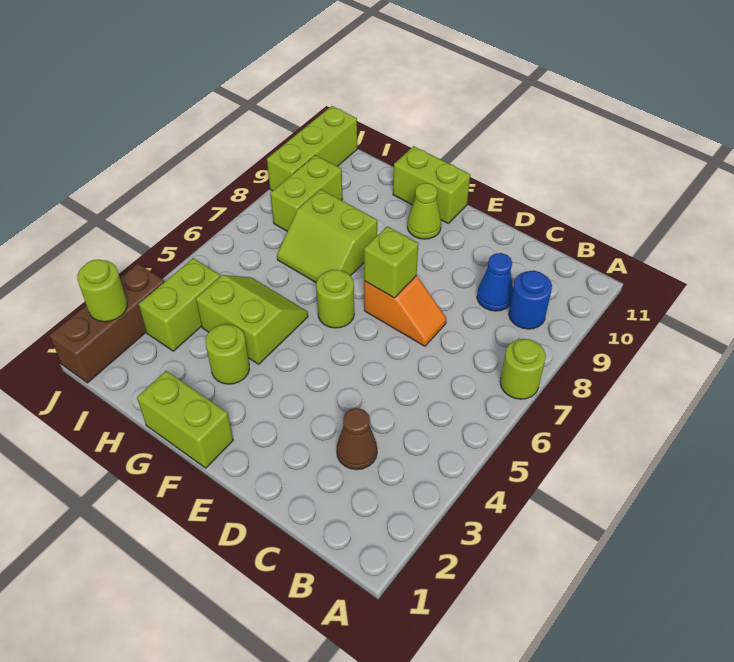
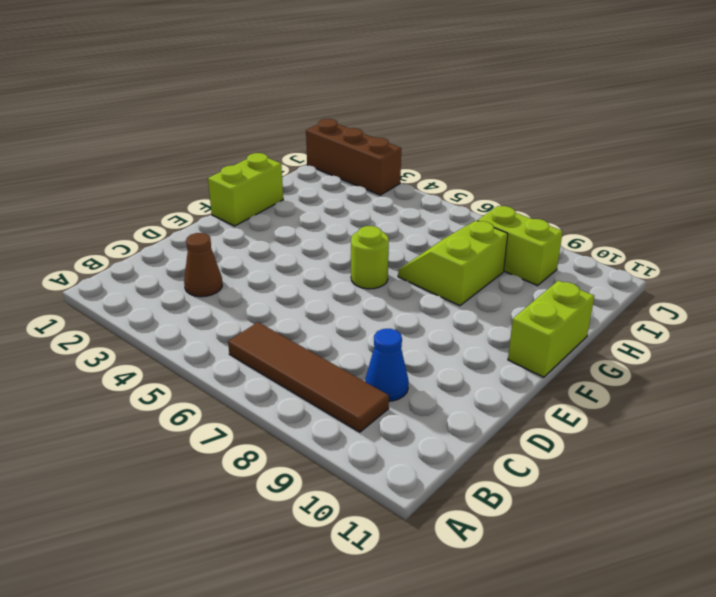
brown 1x4 tile [228,322,389,432] -> blue 1x1 round brick [509,271,552,329]
none -> lime 1x1 round brick [500,339,546,399]
none -> orange 1x2 slope [364,276,447,346]
none -> lime 1x1 cone [407,183,441,239]

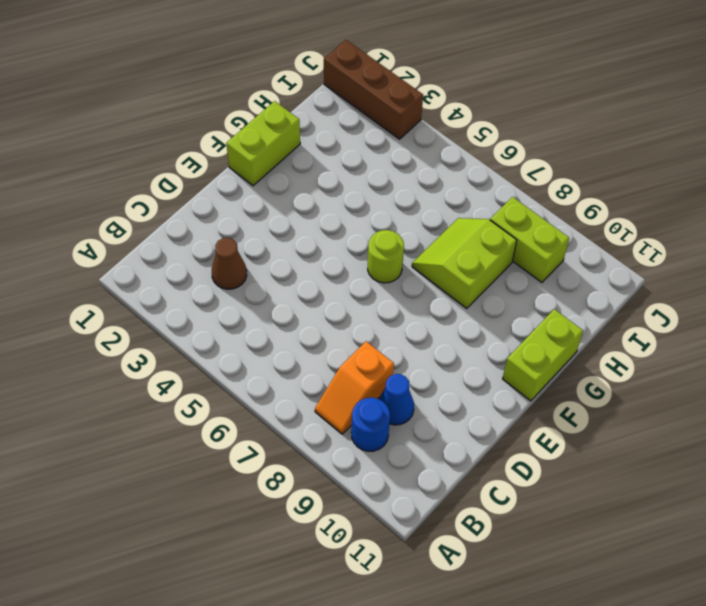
orange 1x2 slope [315,341,394,434] -> orange 1x2 slope moved to [364,276,447,346]
none -> lime 1x1 round brick [500,339,546,399]
none -> lime 1x1 cone [407,183,441,239]
none -> lime 1x1 round brick [205,324,250,384]

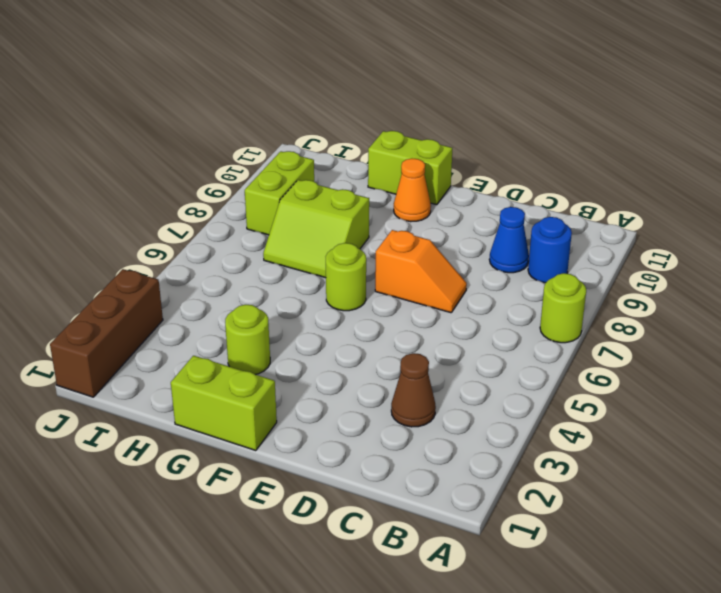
orange 1x1 cone [394,159,431,222] -> lime 1x1 cone [407,183,441,239]
none -> lime 2x2 slope [196,275,308,364]
none -> lime 1x2 brick [138,258,220,351]
none -> lime 1x3 brick [267,106,357,191]

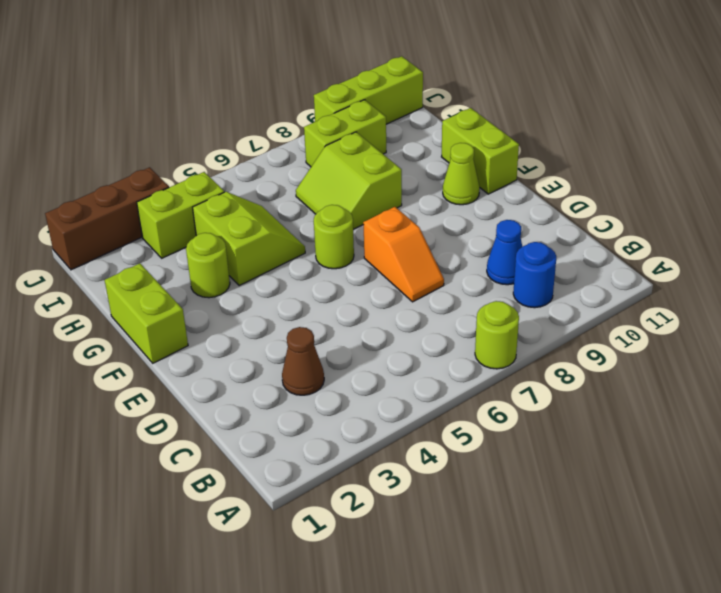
none -> lime 1x1 brick [364,226,419,298]
none -> lime 1x1 round brick [77,260,127,322]

